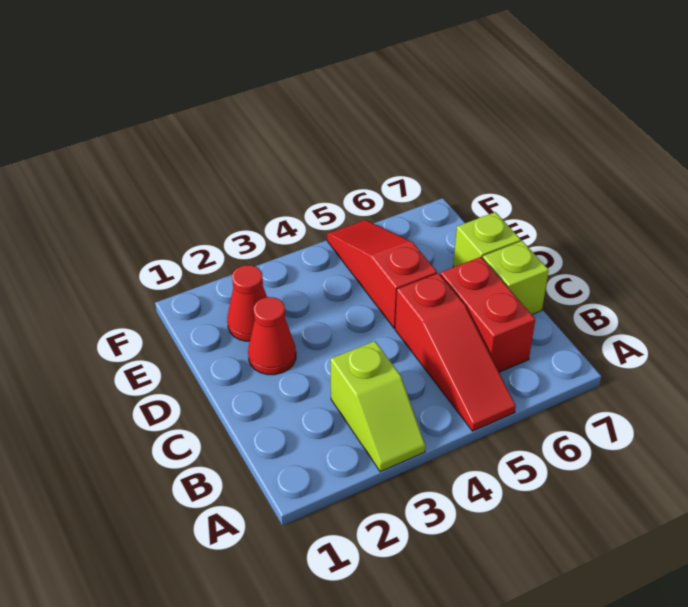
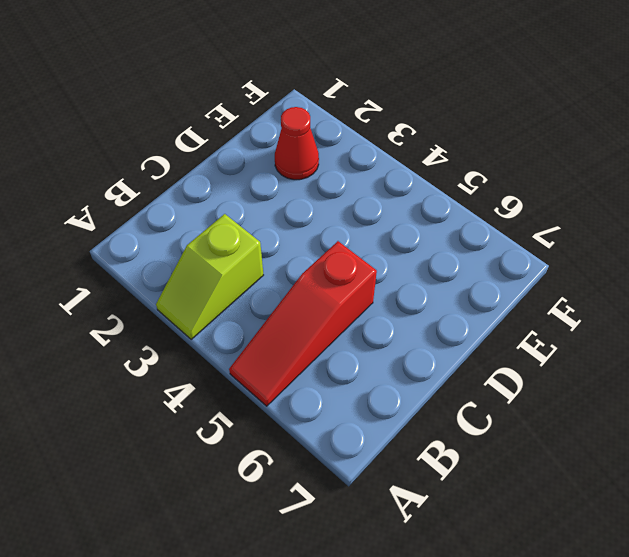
none -> red 1x2 brick [440,257,535,372]
none -> lime 1x1 brick [483,241,549,314]

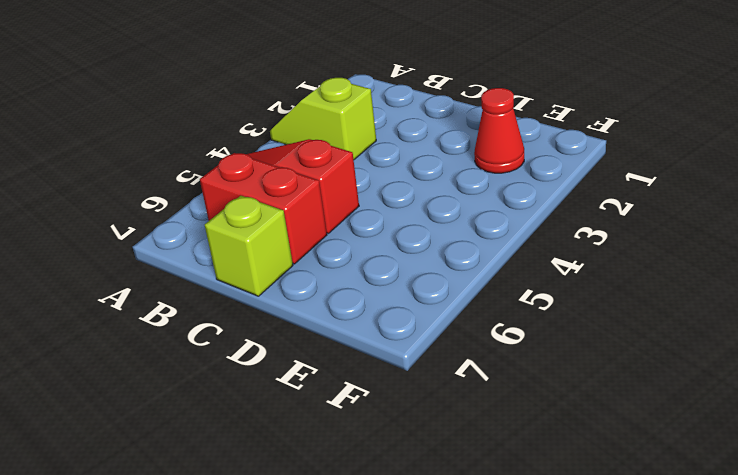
none -> red 1x1 cone [248,297,296,375]
none -> red 1x3 slope [327,220,437,328]

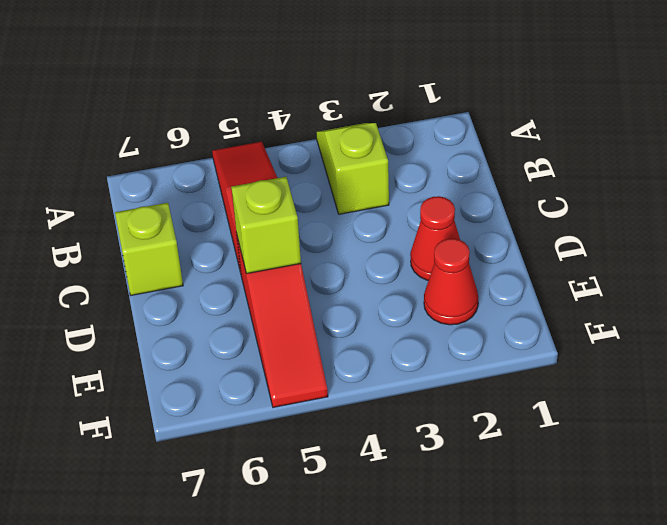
lime 1x1 brick [231,177,301,274] -> lime 1x1 brick moved to [453,212,521,267]
none -> red 1x2 brick [440,257,535,372]

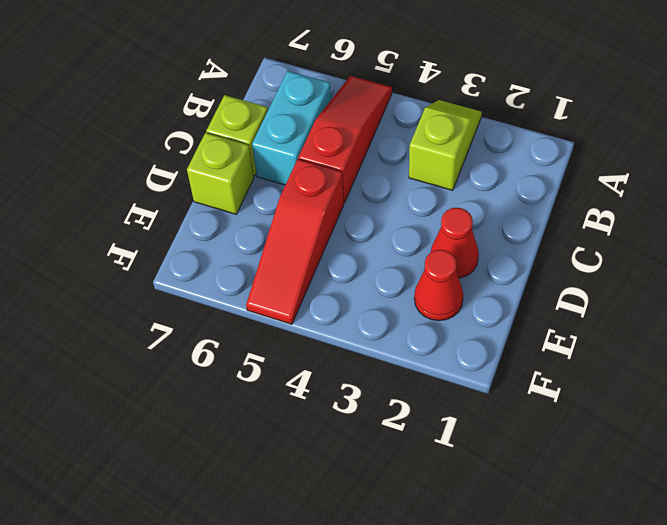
cyan 1x2 brick [252,71,331,185] -> red 1x2 brick [440,257,535,372]

